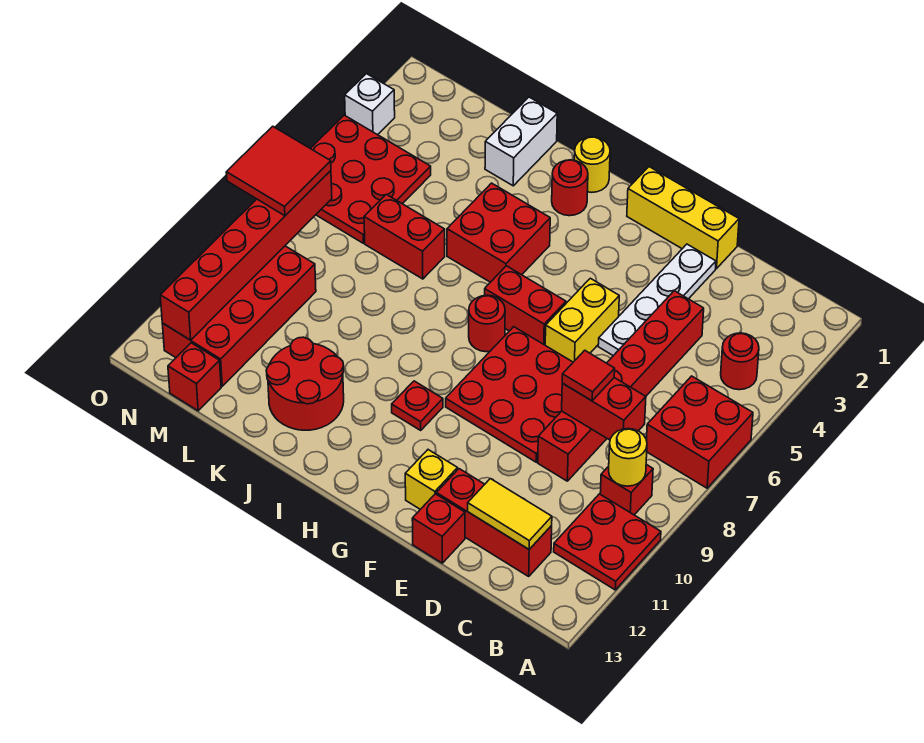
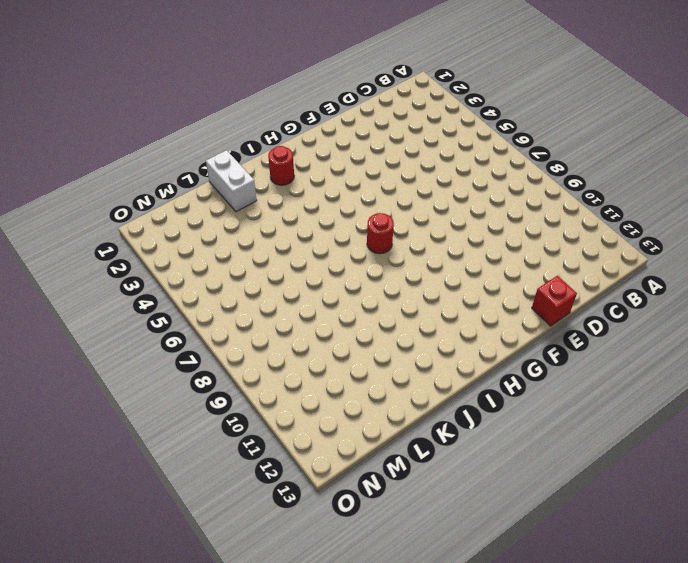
none -> red 2x2 brick [646,376,753,488]
none -> red 2x2 plate [554,494,661,590]
none -> red 1x1 round brick [721,333,759,390]
none -> red 1x1 brick [600,464,653,515]

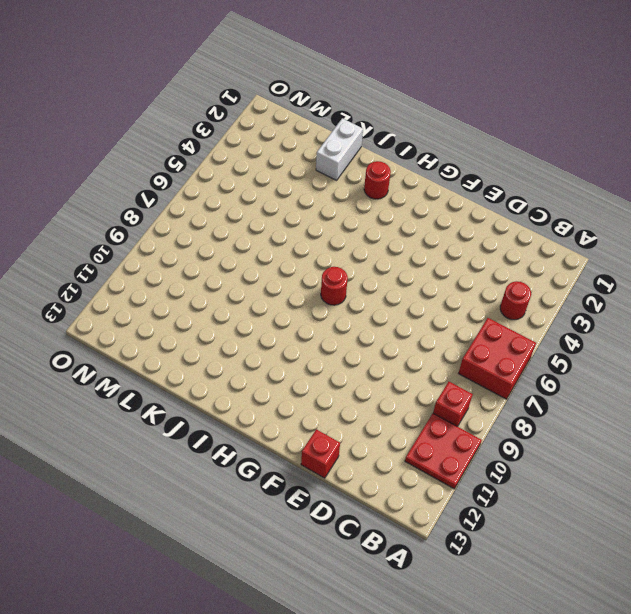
none -> red 1x3 brick [436,469,552,576]
none -> red 1x6 brick [538,291,704,481]
none -> yellow 1x3 brick [627,167,739,269]
none -> white 1x4 plate [598,244,716,356]

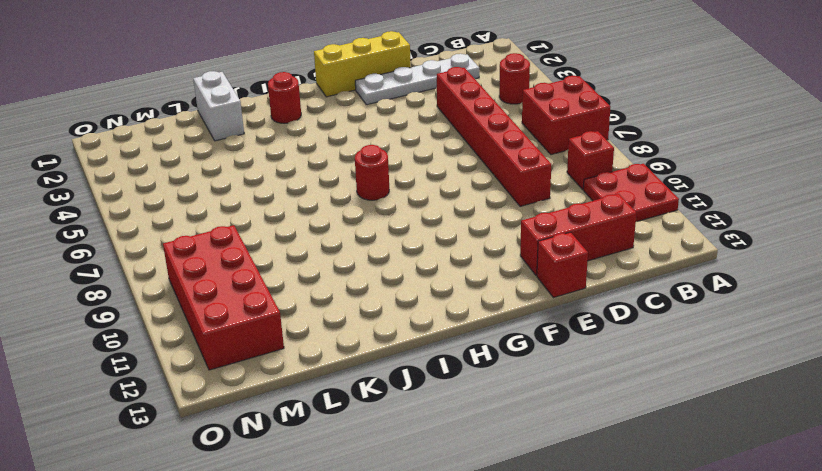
white 1x4 plate [355,54,479,105] -> white 1x4 plate turned to [598,244,716,356]
none -> red 3x3 plate [446,327,573,462]
none -> yellow 1x2 brick [545,278,619,362]
none -> yellow 1x1 brick [405,450,458,509]
none -> red 1x2 brick [485,266,566,345]

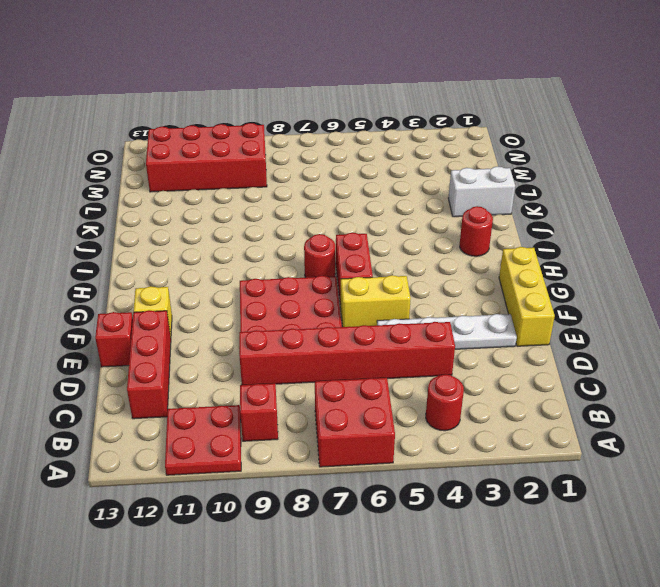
none -> red 1x1 plate [392,381,443,430]
none -> yellow 1x1 round brick [574,137,610,192]
none -> red 2x2 brick [447,183,550,282]
none -> red 2x2 round brick [266,337,344,430]

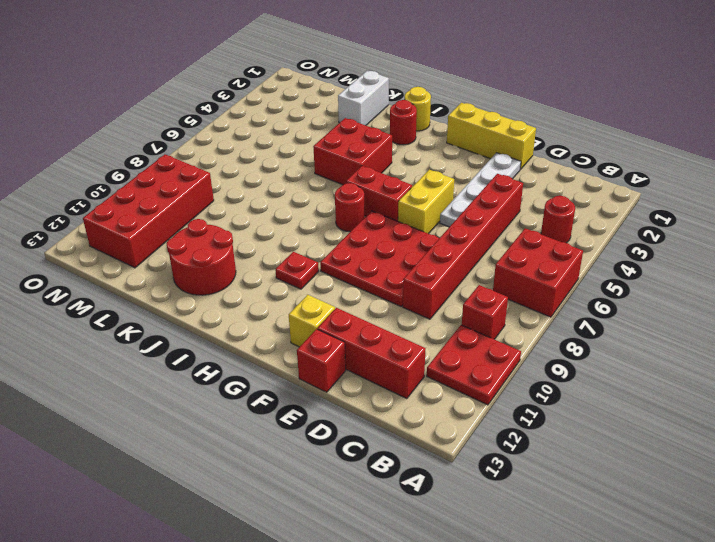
none -> red 1x2 brick [364,194,445,279]
none -> red 3x3 plate [310,115,431,243]
none -> red 1x1 brick [168,343,221,411]
none -> white 1x1 brick [345,74,395,135]

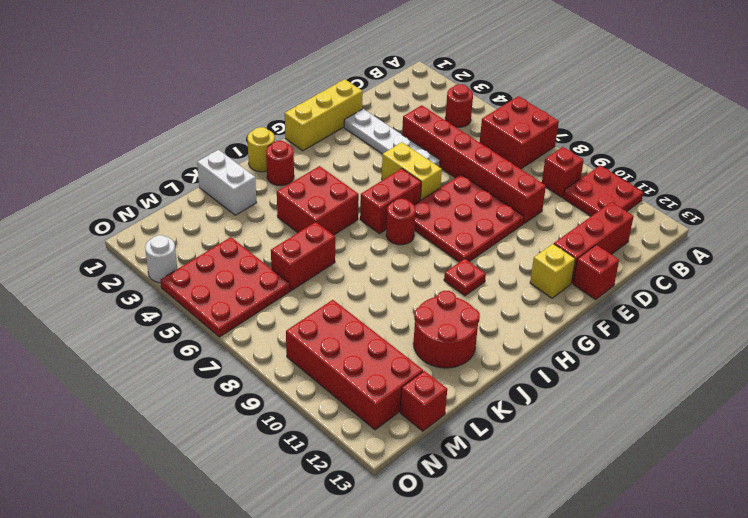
white 1x1 round brick [145,235,177,283] -> white 1x1 brick [345,74,395,135]
none -> yellow 1x1 round brick [609,429,647,486]
none -> red 1x2 brick [562,378,646,440]
none -> yellow 1x2 tile [468,479,552,549]
none -> red 1x6 brick [160,171,332,340]

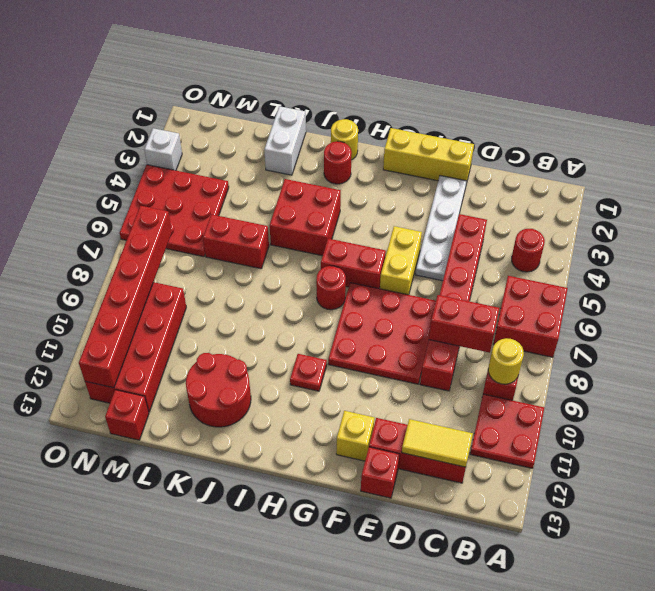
none -> red 1x1 tile [562,350,615,401]
none -> red 2x2 tile [226,126,331,216]

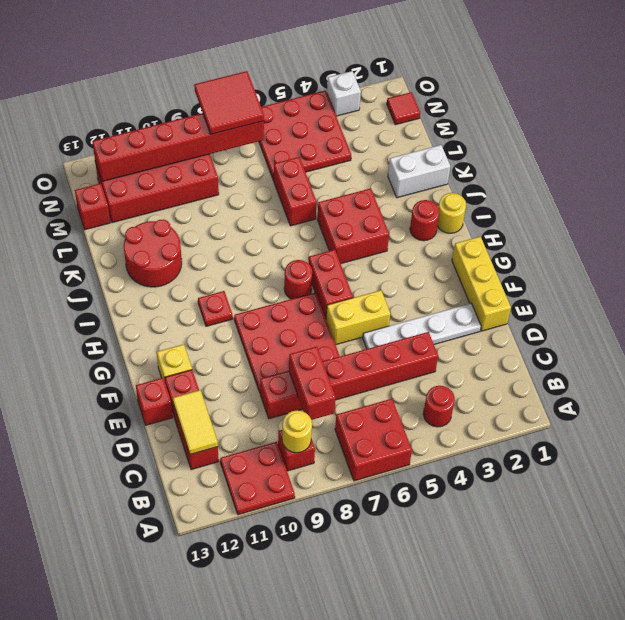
red 1x1 tile [387,92,420,125] -> red 1x1 tile moved to [562,350,615,401]

